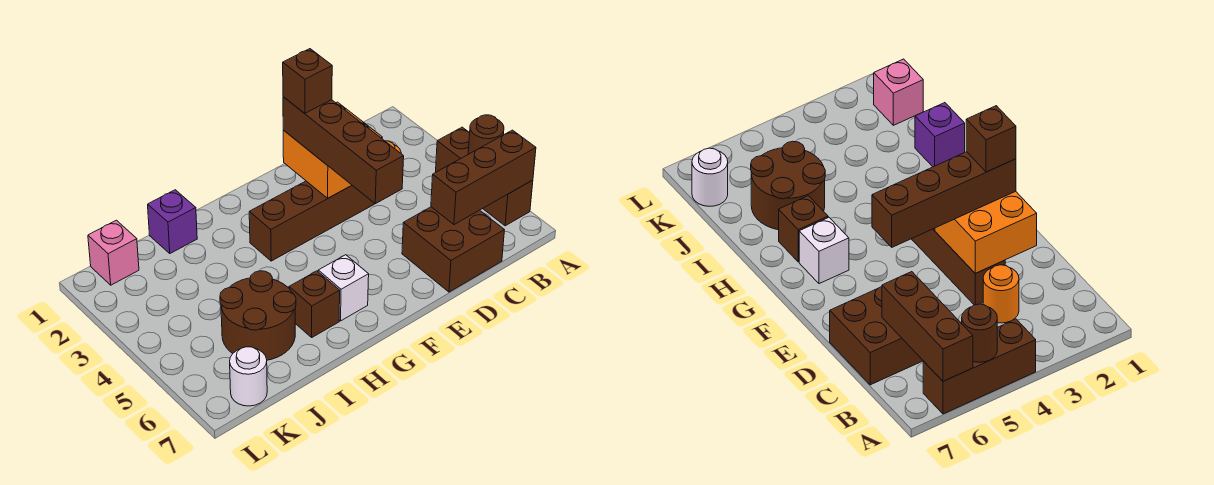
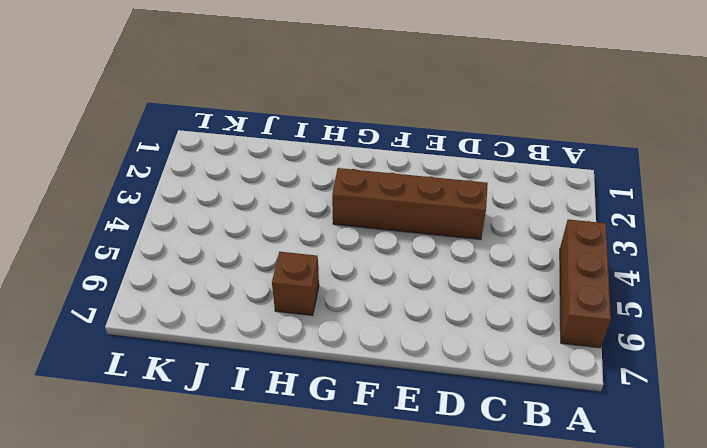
none -> orange 1x1 round brick [983,265,1019,323]
none -> brown 2x2 brick [402,207,504,292]
none -> white 1x1 brick [318,255,369,321]

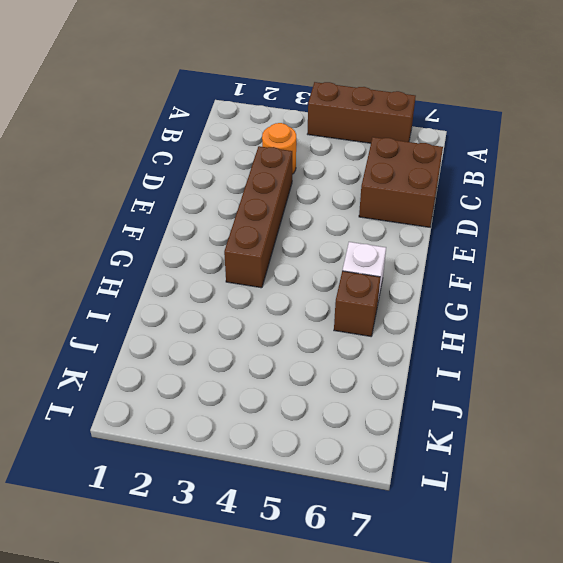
none -> purple 1x1 brick [148,190,197,253]
none -> brown 2x2 round brick [220,271,296,360]
none -> pink 1x1 brick [88,220,139,285]

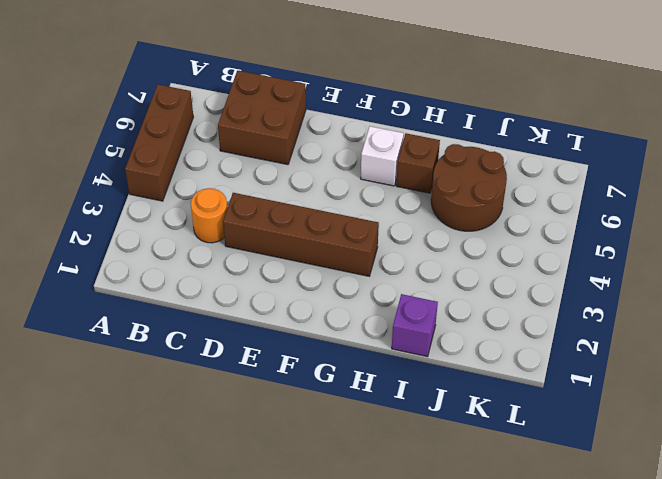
none -> pink 1x1 brick [88,220,139,285]
none -> white 1x1 round brick [230,347,267,406]
none -> brown 1x1 round brick [468,115,504,154]

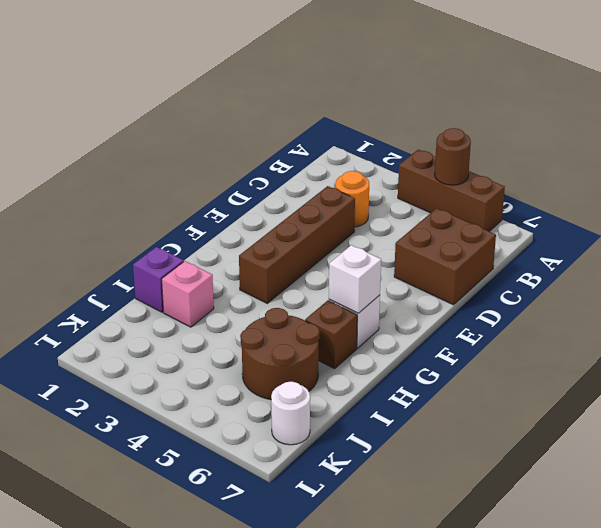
white 1x1 brick [329,245,381,313] -> none
pink 1x1 brick [162,261,214,327] -> pink 1x1 brick moved to [88,220,139,285]
none -> brown 1x3 brick [431,130,536,225]
none -> orange 2x2 brick [283,102,382,198]
none -> brown 1x4 brick [283,97,404,204]

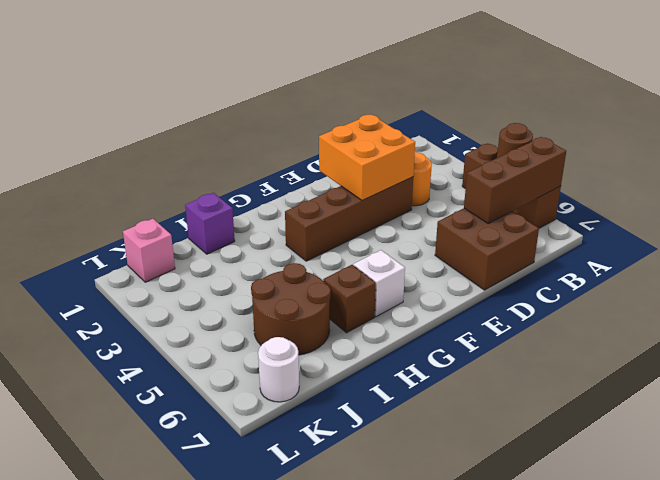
none -> brown 1x4 brick [283,97,404,204]
none -> brown 1x1 brick [283,49,332,113]

